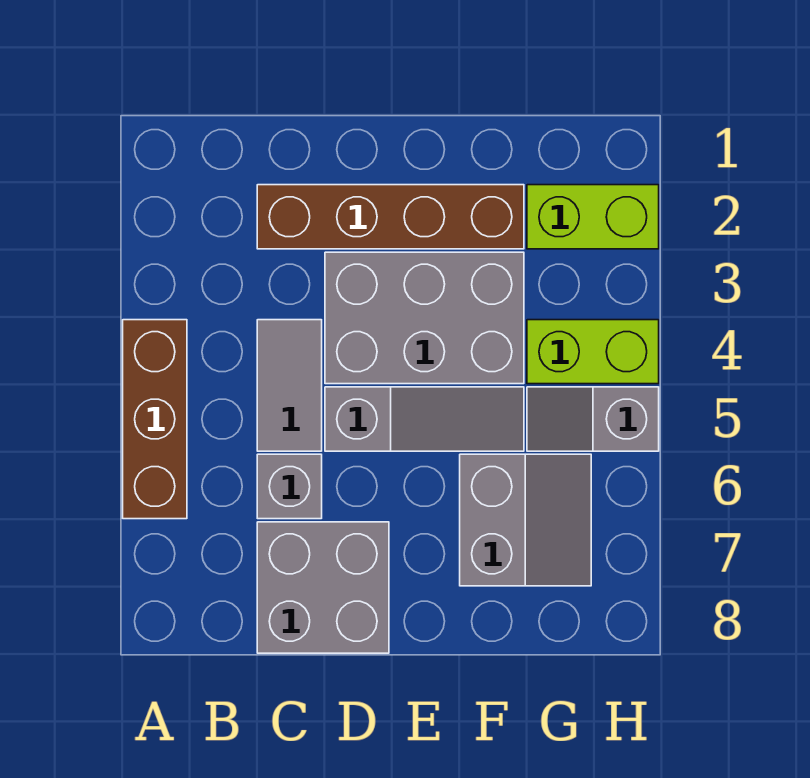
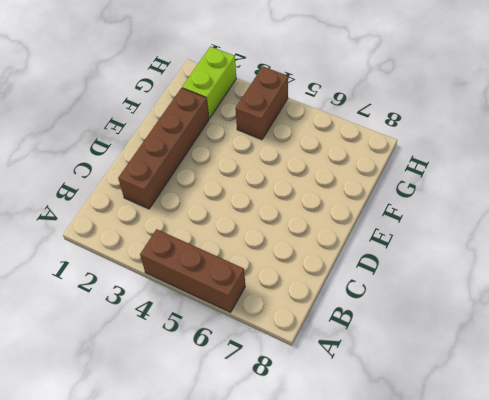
brown 1x2 brick [235,67,288,140] -> lime 1x2 brick [527,320,659,384]
none -> grey 1x2 tile [257,320,322,451]
none -> grey 1x1 brick [257,454,322,519]

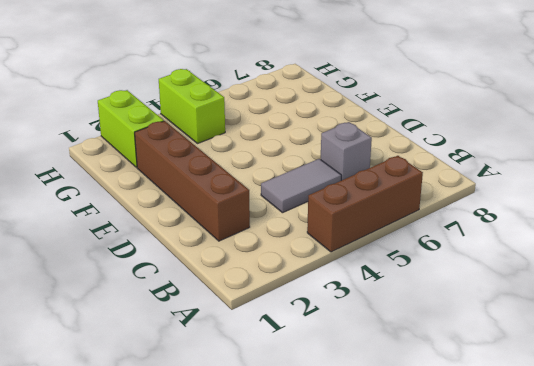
none -> grey 2x2 brick [257,522,389,653]
none -> grey 2x3 brick [325,252,524,384]

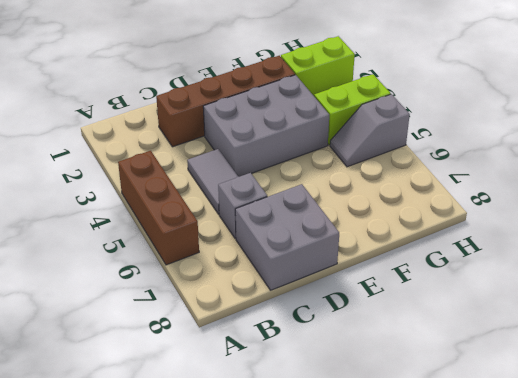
none -> grey 1x3 slope [325,387,524,451]
none -> grey 2x2 slope [460,454,591,586]

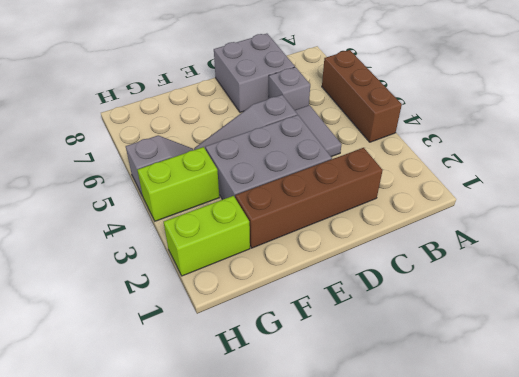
none -> grey 2x2 slope [460,454,591,586]

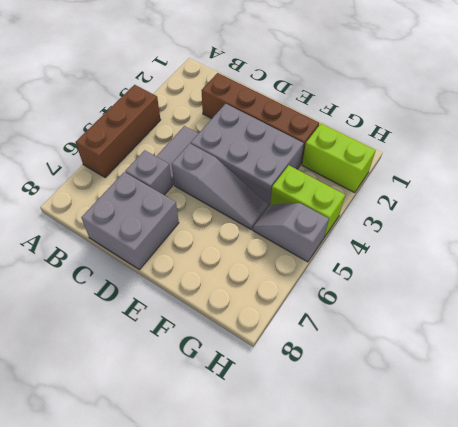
none -> grey 2x2 slope [460,454,591,586]

